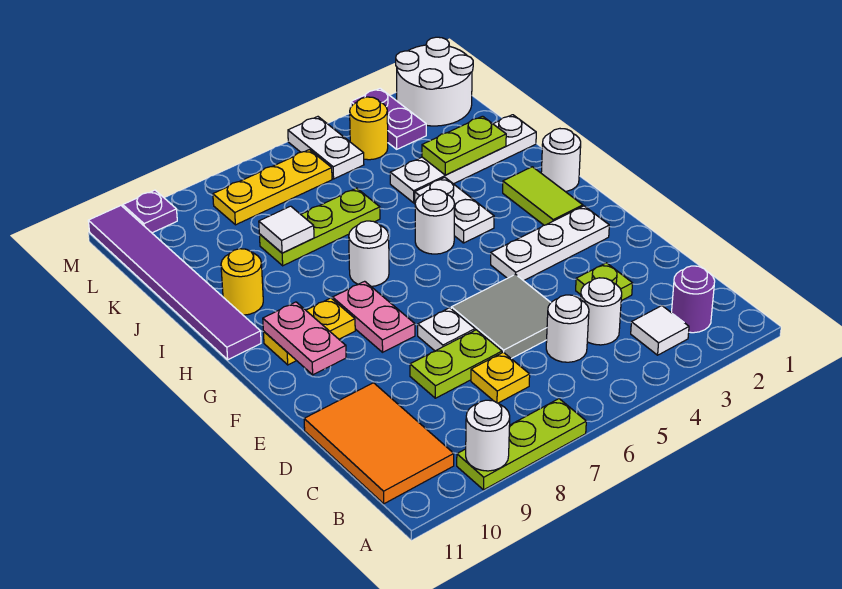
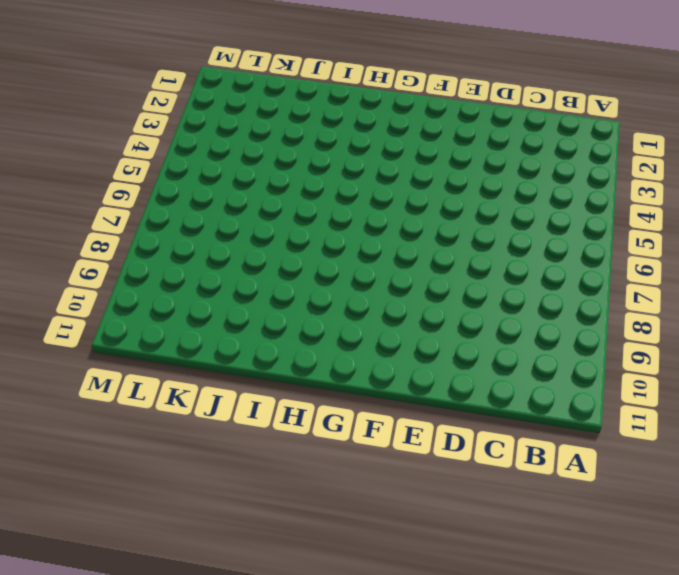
none -> lime 1x3 plate [457,399,586,490]
none -> purple 1x1 round brick [672,266,715,333]
none -> white 1x1 tile [631,306,689,355]
none -> orange 2x3 tile [304,383,454,504]

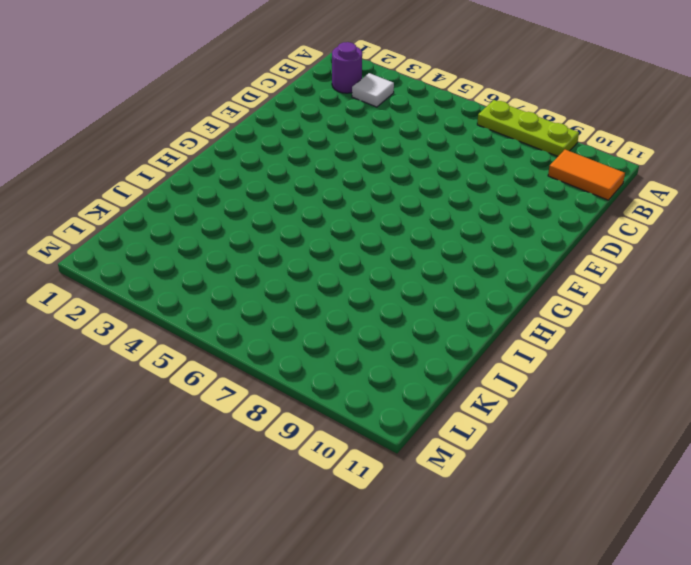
orange 1x2 tile [548,150,625,200] -> orange 2x3 tile [304,383,454,504]
none -> white 1x1 round brick [581,278,622,345]
none -> white 1x1 round brick [546,295,589,362]
none -> yellow 1x1 plate [471,352,530,403]
none -> lime 1x1 plate [576,263,633,301]

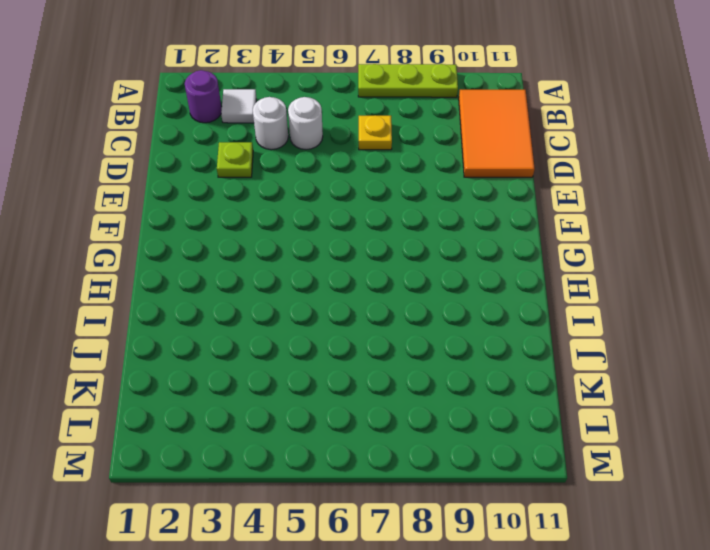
none -> grey 2x2 tile [451,274,551,359]
none -> lime 1x2 plate [410,330,502,398]
none -> white 1x1 plate [418,308,475,351]
none -> white 1x3 plate [491,206,609,281]

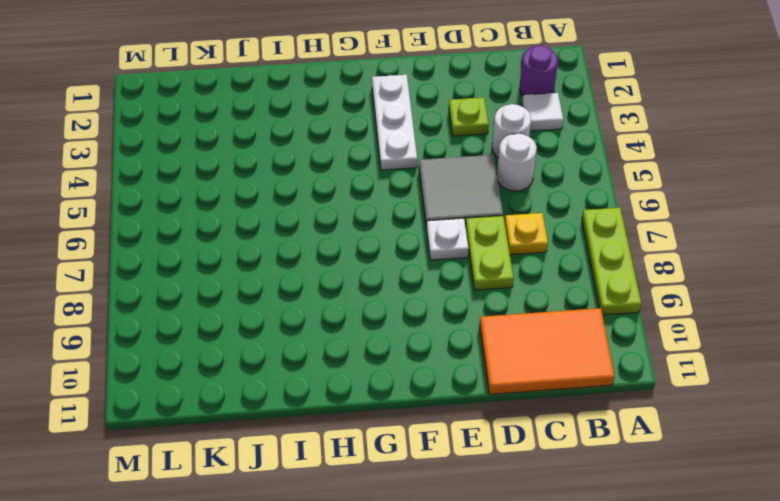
none -> pink 1x2 plate [333,281,415,352]
none -> lime 1x2 tile [503,167,583,225]
none -> yellow 1x2 plate [263,298,355,365]
none -> white 1x1 round brick [541,129,581,191]

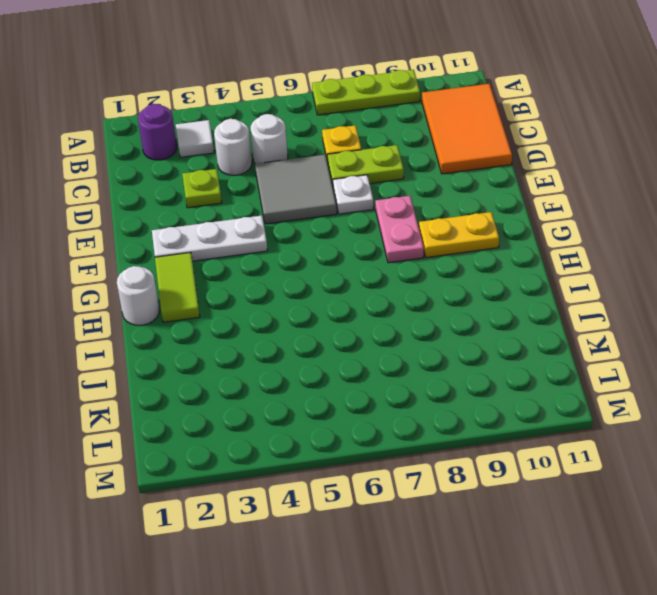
none -> white 1x2 plate [415,178,494,243]
none -> white 1x1 round brick [415,189,455,254]
none -> white 1x1 round brick [349,221,389,286]
none -> purple 1x6 tile [88,206,261,360]

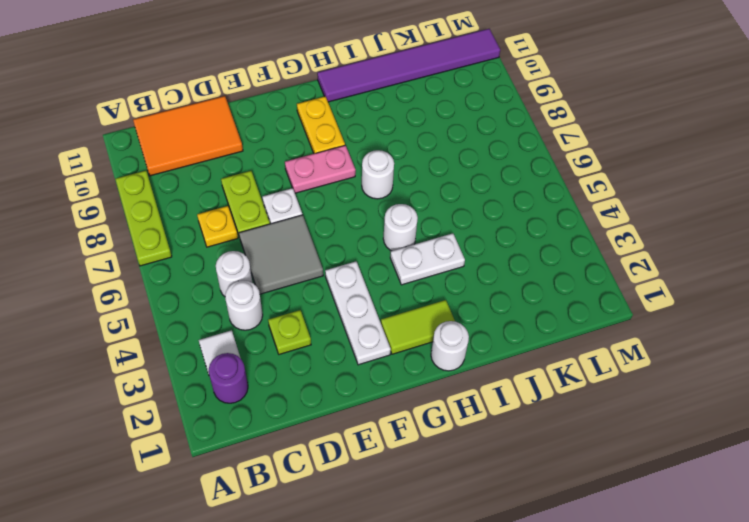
none -> yellow 1x1 round brick [221,249,263,315]
none -> white 1x4 plate [390,115,536,203]
none -> lime 1x3 plate [259,188,380,266]
none -> white 2x2 round brick [396,37,473,126]

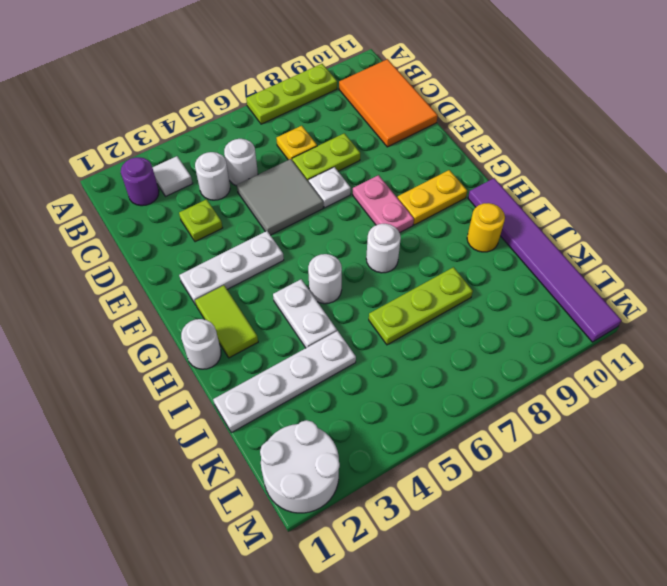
none -> purple 1x2 plate [351,88,426,149]
none -> yellow 1x1 round brick [350,97,388,160]
none -> white 1x2 plate [288,117,364,179]
none -> yellow 1x3 plate [213,150,332,225]

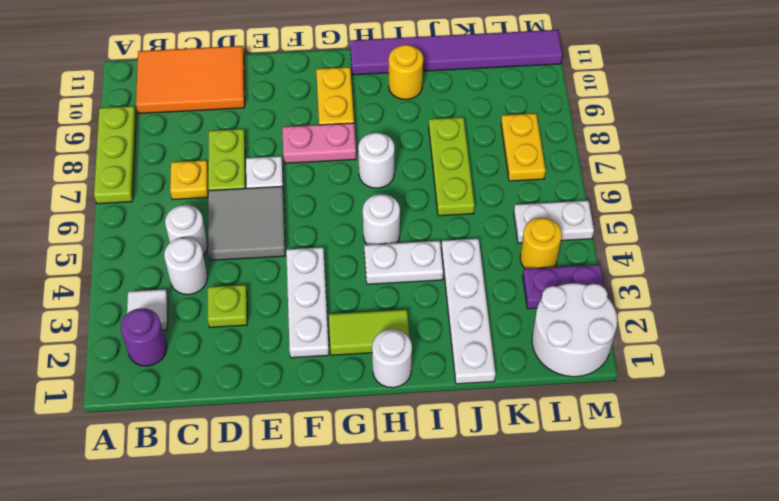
yellow 1x2 plate [501,113,546,181] -> yellow 1x3 plate [213,150,332,225]
none -> purple 1x1 plate [123,190,177,233]
none -> white 1x1 round brick [466,400,510,471]
none -> pink 1x2 plate [263,302,346,375]
none -> lime 1x2 plate [422,116,506,175]

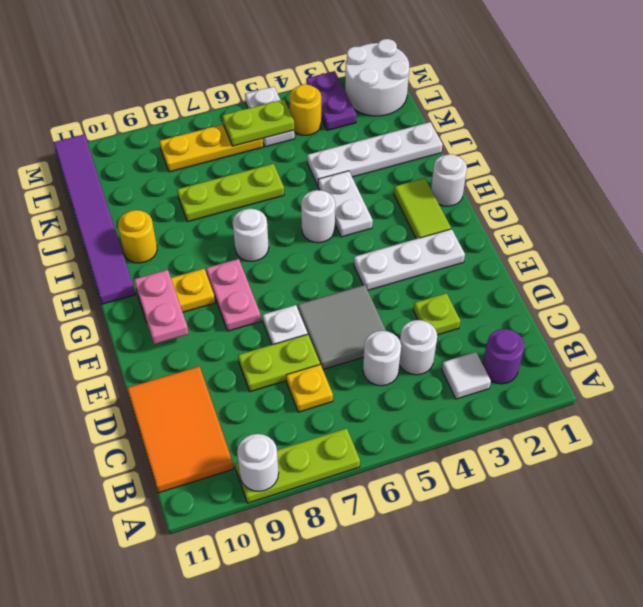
lime 1x2 plate [222,99,294,146] -> lime 1x2 plate moved to [422,116,506,175]
none -> purple 1x1 plate [123,190,177,233]
none -> white 1x1 tile [259,206,314,253]

